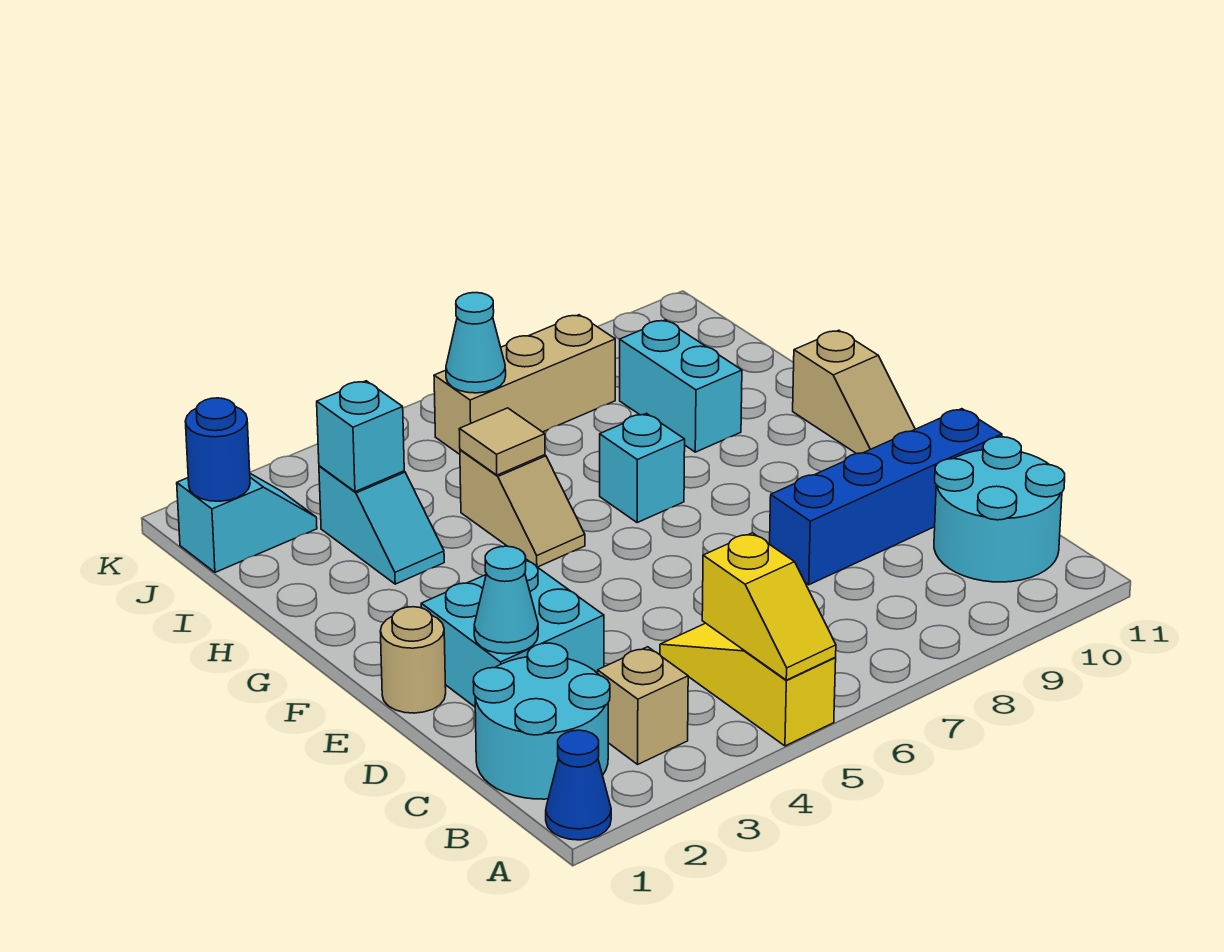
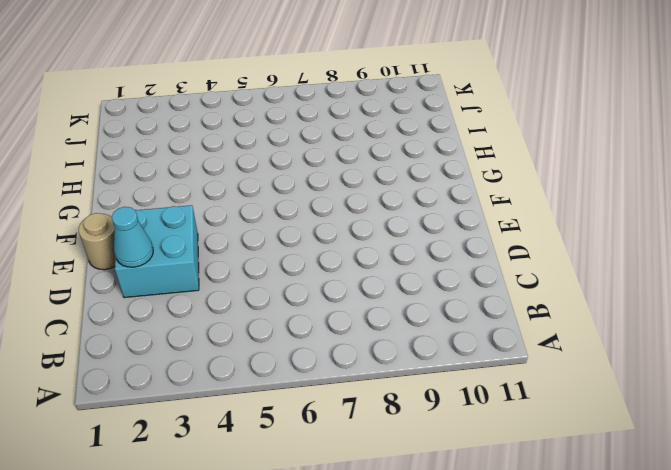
none -> blue 1x1 cone [546,730,611,840]
none -> yellow 1x3 slope [660,623,836,746]
none -> cyan 2x2 round brick [473,643,610,799]

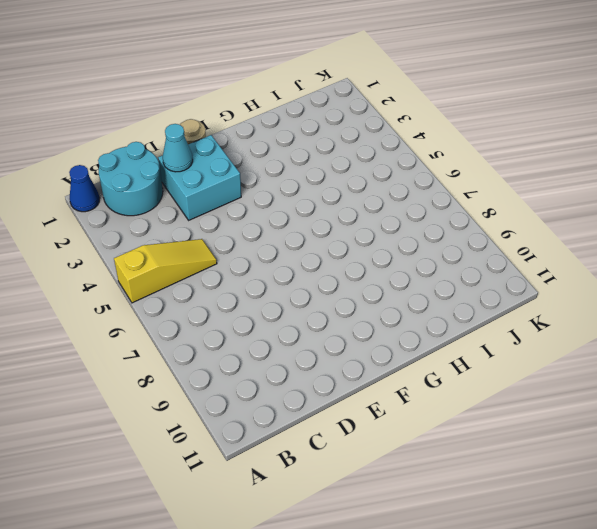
none -> tan 1x1 brick [598,647,688,764]
none -> cyan 2x2 round brick [934,437,1065,582]
none -> blue 1x4 brick [770,409,1002,585]

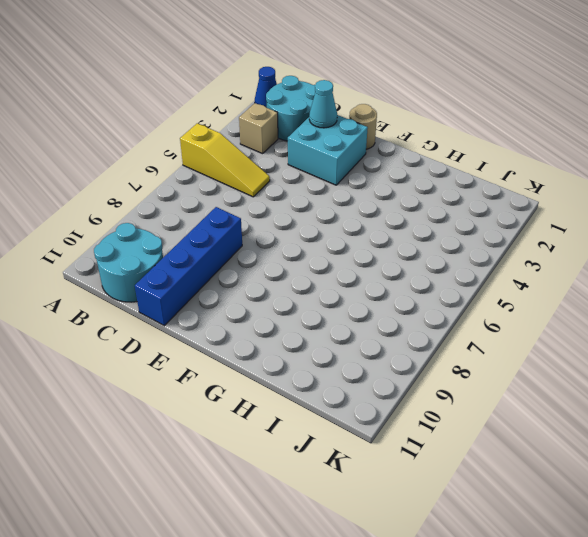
none -> tan 1x2 slope [793,330,915,454]
none -> tan 1x2 slope [460,450,585,567]
none -> cyan 1x1 brick [600,413,685,522]

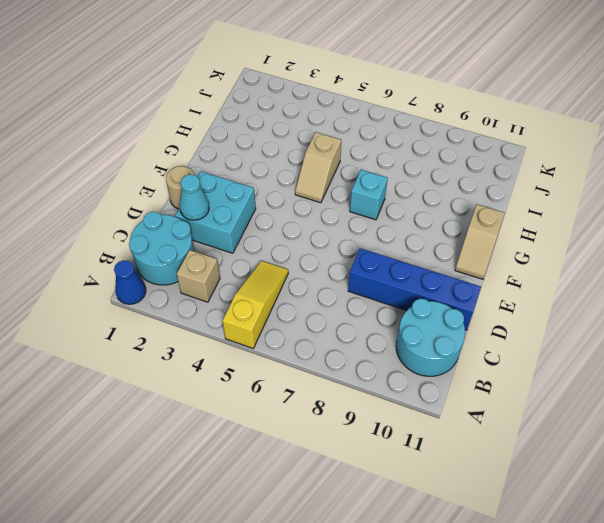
none -> cyan 1x2 slope [319,466,444,584]
none -> cyan 1x2 brick [620,320,742,452]
none -> cyan 1x2 slope [177,474,317,572]

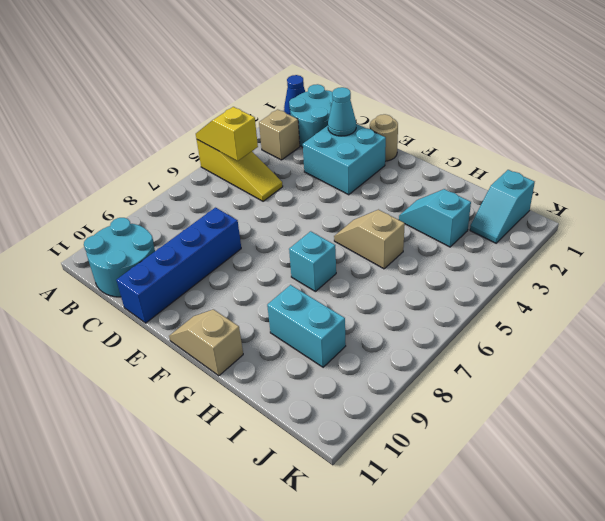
none -> tan 1x3 brick [434,315,615,454]
none -> tan 1x1 tile [459,408,545,475]
none -> cyan 1x1 brick [317,381,404,492]

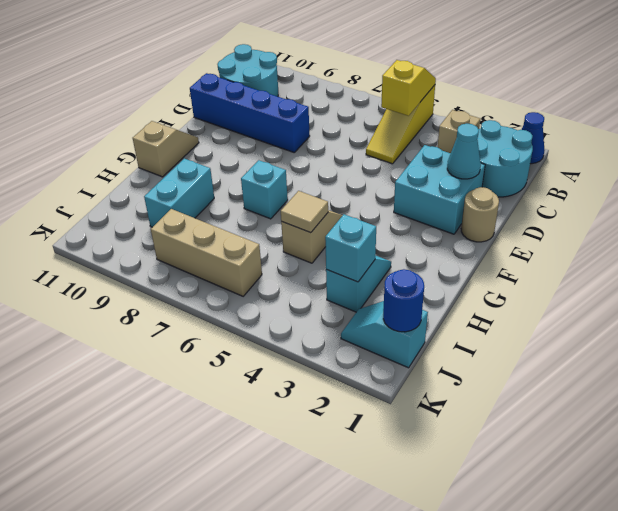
none -> cyan 1x1 cone [446,293,506,393]

